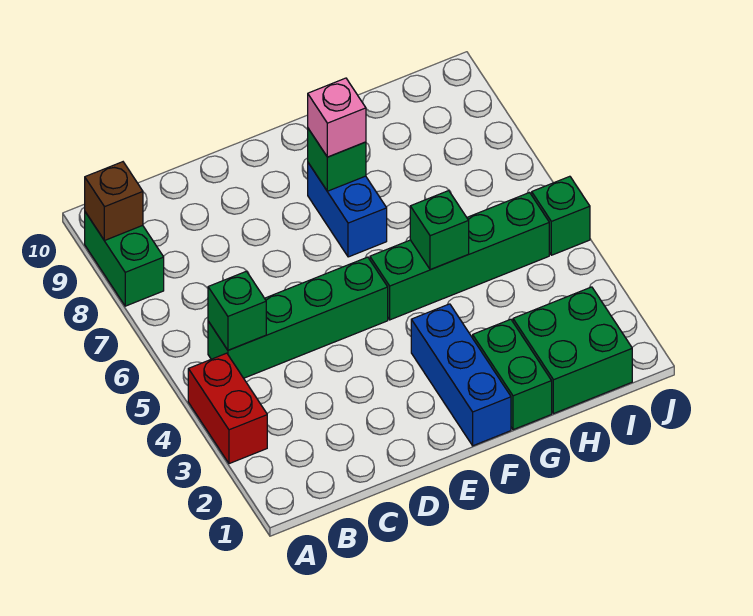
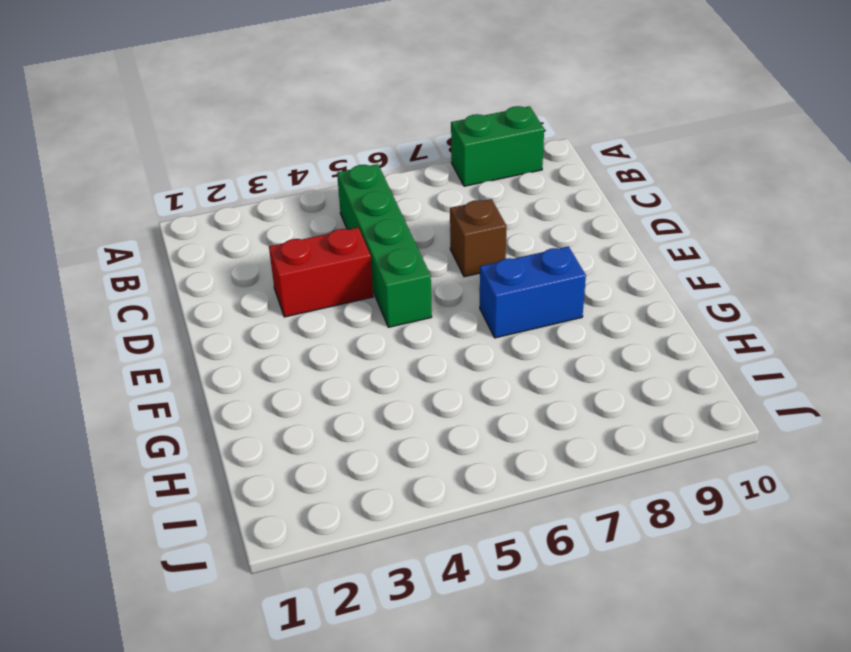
red 1x2 brick [269,228,373,317] -> red 1x2 brick moved to [188,353,267,464]
brown 1x1 brick [450,199,506,277] -> brown 1x1 brick moved to [85,162,143,241]
none -> blue 1x3 brick [411,304,511,446]
none -> green 1x4 brick [370,193,549,320]
none -> green 1x2 brick [473,319,552,430]

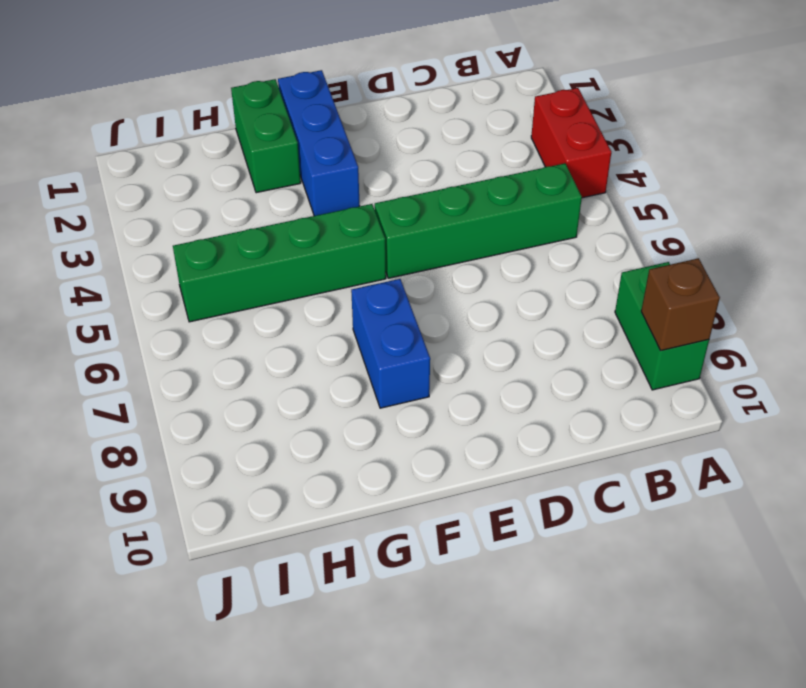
none -> green 2x2 brick [513,287,632,414]
none -> green 1x1 brick [532,176,590,255]
none -> green 1x1 brick [208,271,266,350]

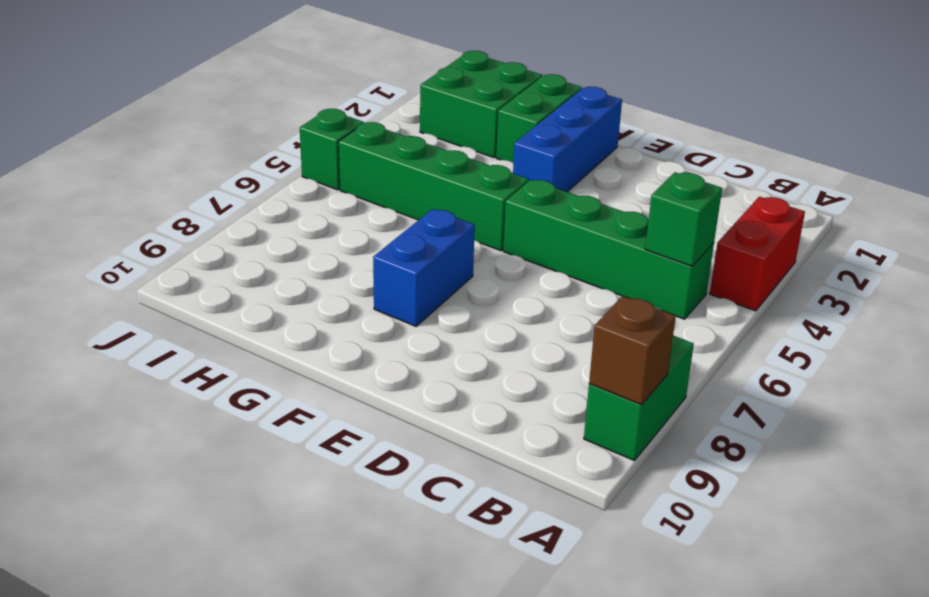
none -> green 1x1 brick [308,129,366,191]
none -> green 1x1 brick [410,191,469,270]
none -> pink 1x1 brick [308,78,366,157]

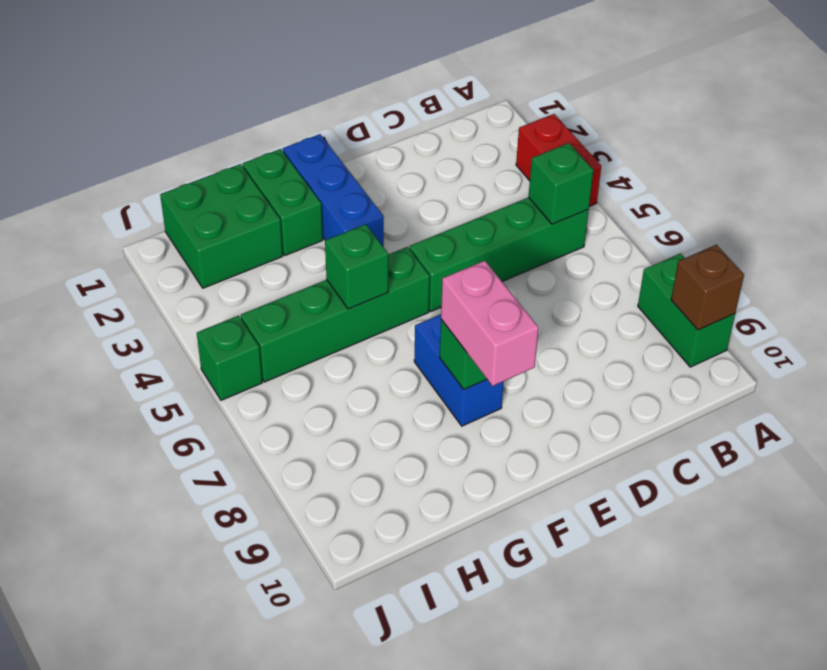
pink 1x2 brick [441,261,539,386] -> pink 1x1 brick [308,78,366,157]

